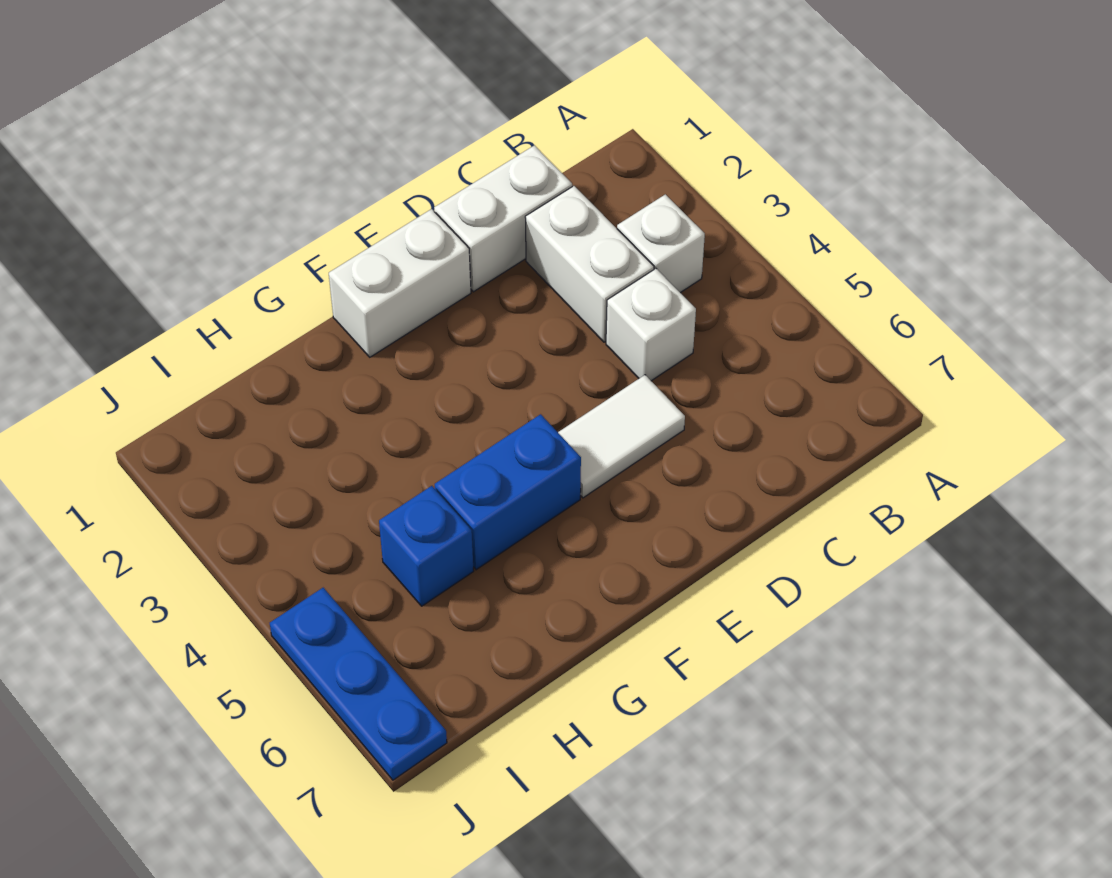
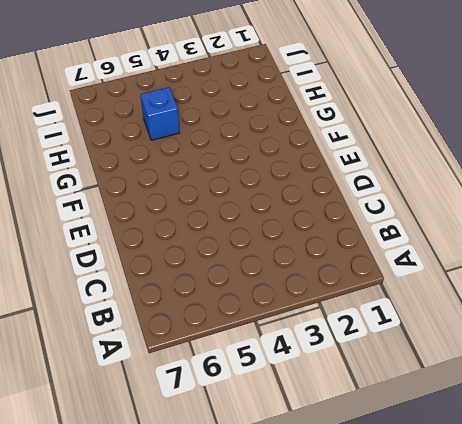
none -> white 1x1 brick [617,194,705,293]
none -> white 1x2 brick [434,145,572,292]

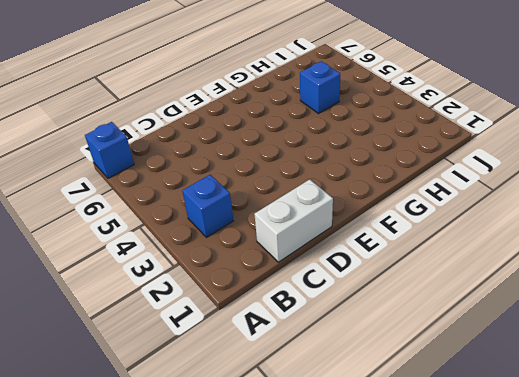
blue 1x1 brick [85,122,134,178] -> none
blue 1x1 brick [182,175,233,237] -> white 1x1 brick [617,194,705,293]
none -> white 1x2 brick [525,186,654,342]
none -> white 1x1 brick [606,269,696,381]

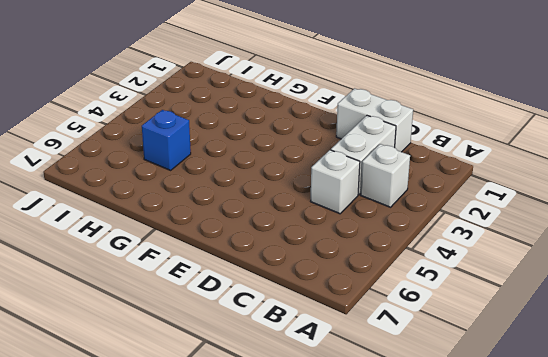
none -> white 1x2 tile [558,375,685,498]
none -> white 1x2 brick [329,209,471,357]

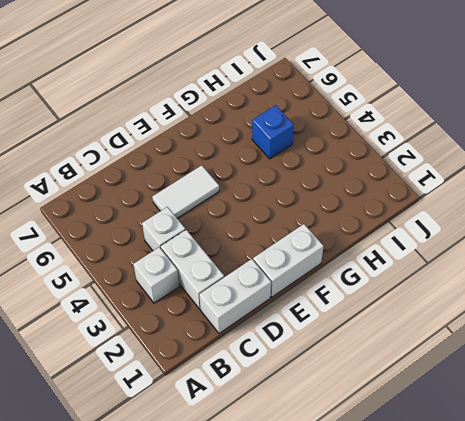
none -> blue 1x2 brick [435,414,581,570]
none -> blue 1x3 plate [270,588,447,780]

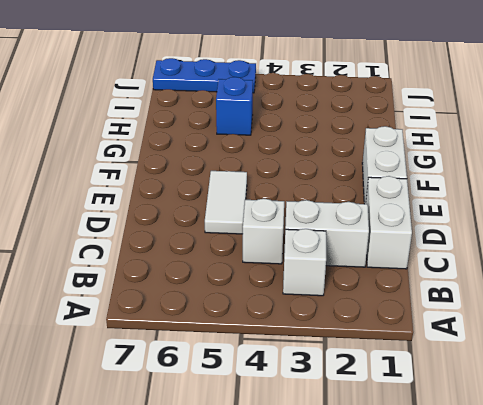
none -> blue 1x2 brick [435,414,581,570]

